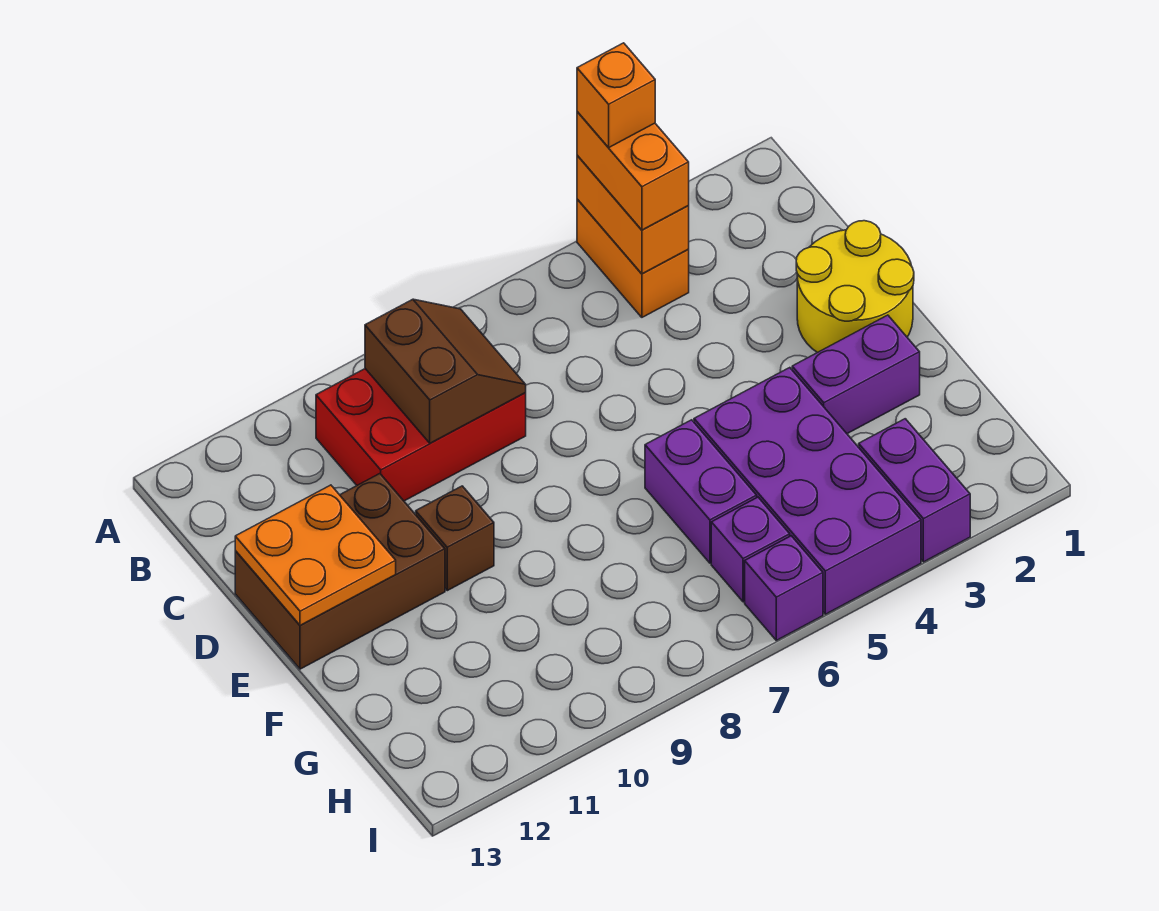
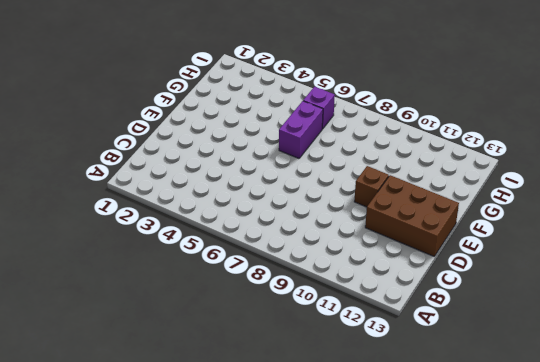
none -> orange 1x2 brick [577,199,689,317]
none -> red 2x3 brick [316,369,526,501]
none -> yellow 2x2 round brick [796,221,914,353]

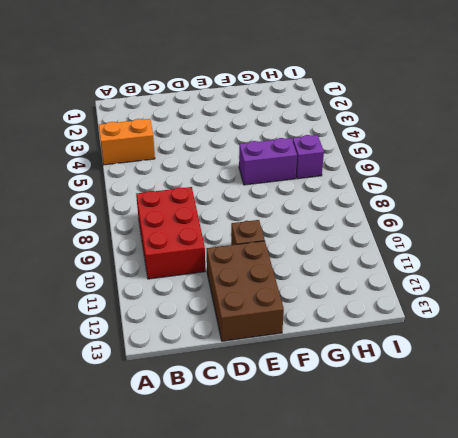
none -> yellow 2x2 round brick [796,221,914,353]
none -> purple 1x2 brick [792,315,920,434]
none -> purple 2x4 brick [694,368,921,614]

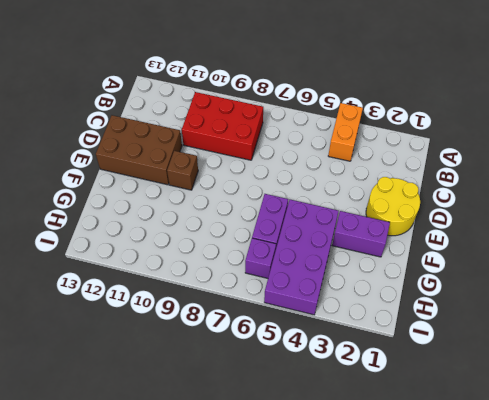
none -> purple 1x2 brick [859,419,970,562]
none -> purple 1x1 brick [745,536,823,640]
none -> orange 1x2 brick [577,155,689,274]

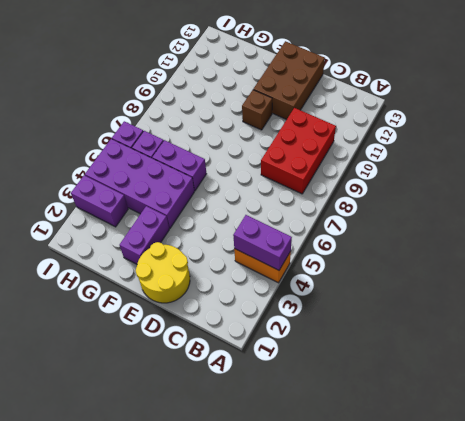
purple 1x2 brick [233,215,292,270] -> orange 1x2 brick [577,155,689,274]
none -> brown 2x2 slope [365,299,526,443]
none -> orange 2x2 plate [235,485,396,626]
none -> orange 1x2 brick [577,112,689,230]

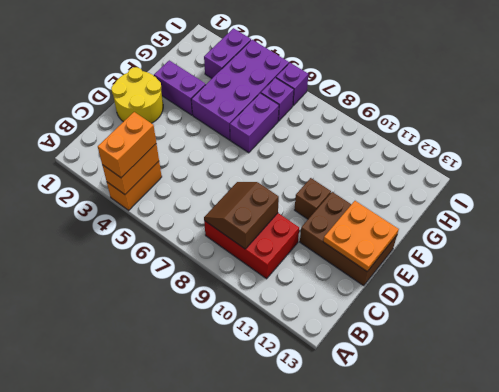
none -> orange 1x1 brick [577,43,655,148]

